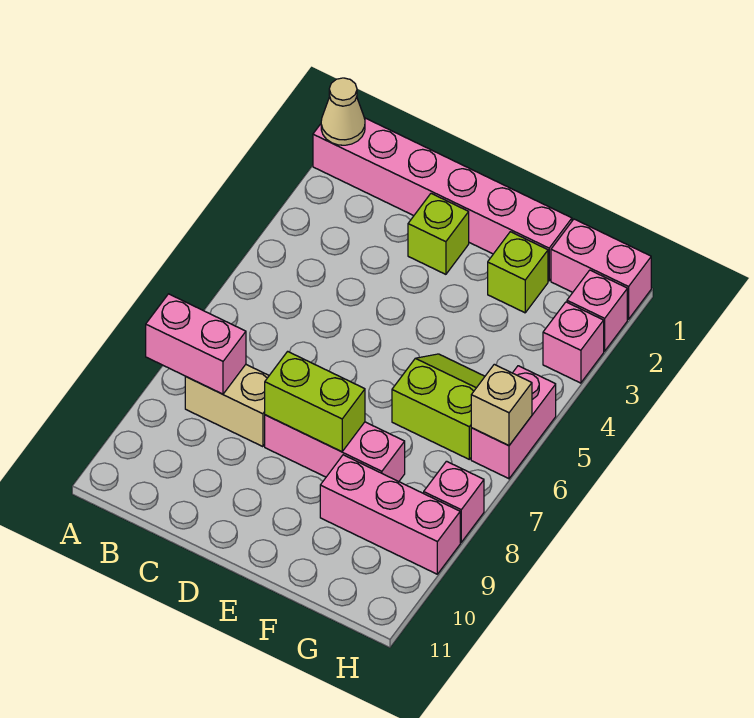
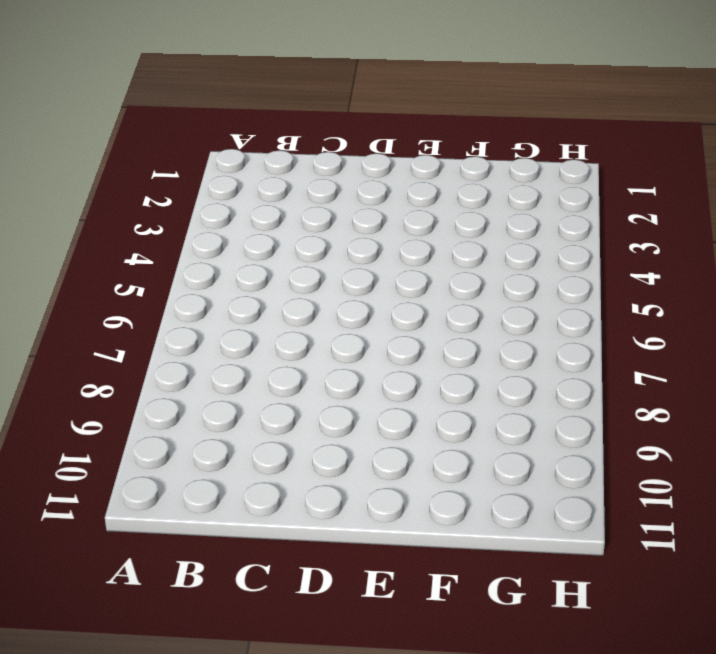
none -> pink 1x6 brick [313,118,572,281]
none -> tan 1x2 brick [185,365,269,447]
none -> lime 1x1 brick [408,194,469,274]

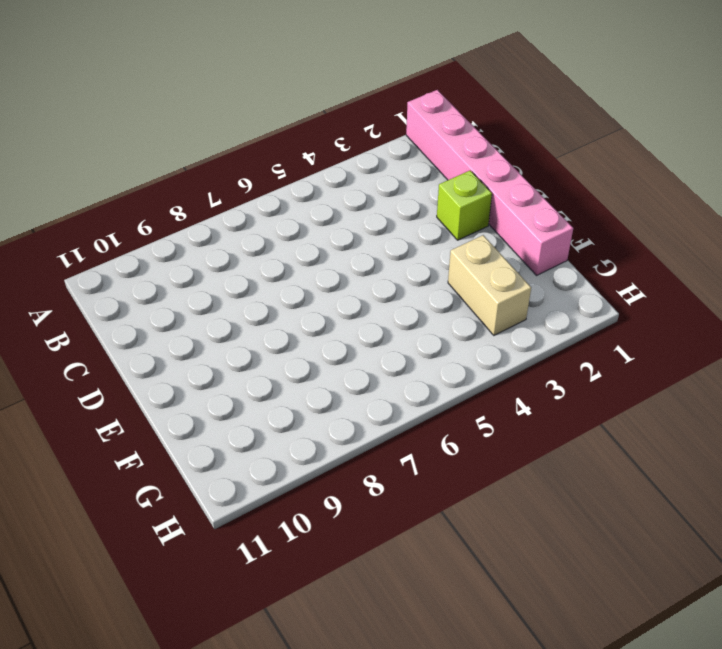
tan 1x2 brick [448,235,531,335] -> tan 1x2 brick moved to [185,365,269,447]
none -> pink 1x3 brick [265,415,405,482]
none -> lime 1x1 brick [488,232,548,313]
none -> lime 2x2 slope [392,354,485,459]

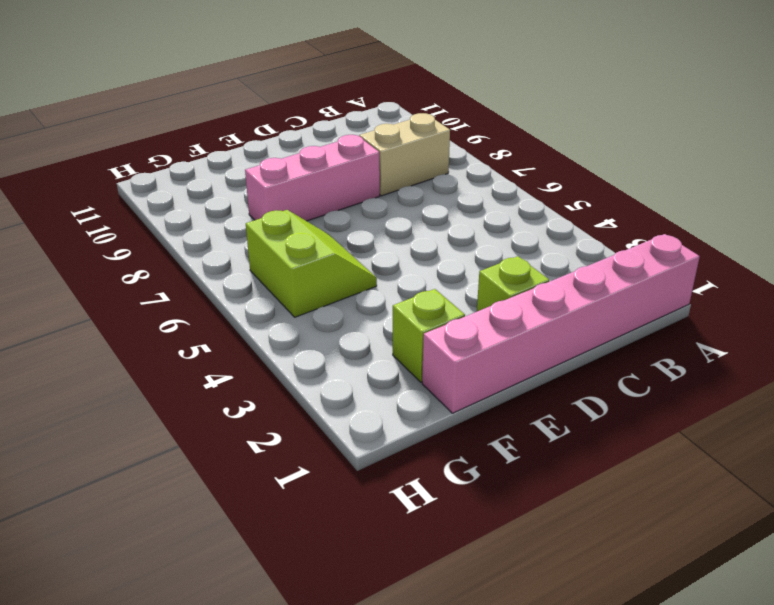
lime 2x2 slope [246,210,377,317] -> lime 2x2 slope turned to [392,354,485,459]
none -> pink 1x3 brick [320,455,460,574]
none -> pink 1x2 brick [551,219,651,319]
none -> pink 1x1 brick [567,270,627,351]

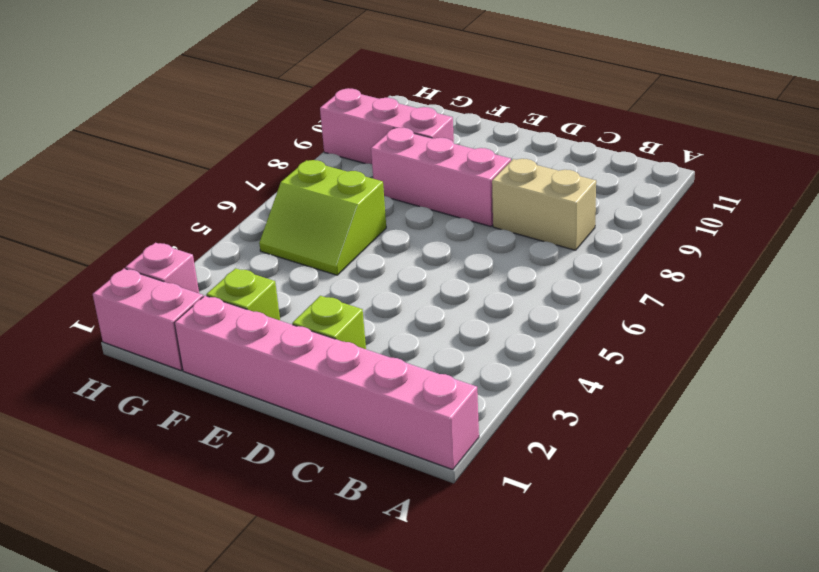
none -> pink 1x1 brick [543,302,604,383]
none -> pink 1x2 brick [471,366,556,479]
none -> pink 1x1 brick [424,461,484,542]

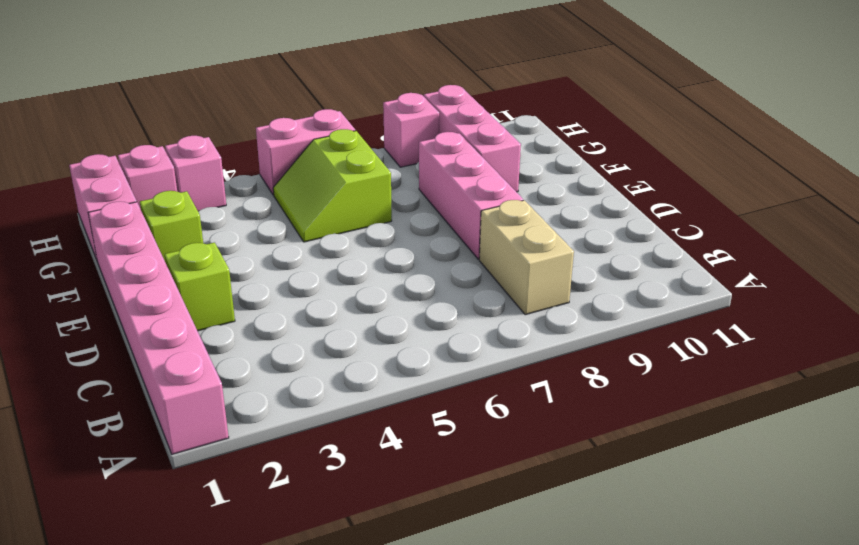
none -> tan 1x1 cone [321,78,365,145]
none -> pink 1x2 brick [146,294,246,394]
none -> lime 1x2 brick [265,351,365,452]

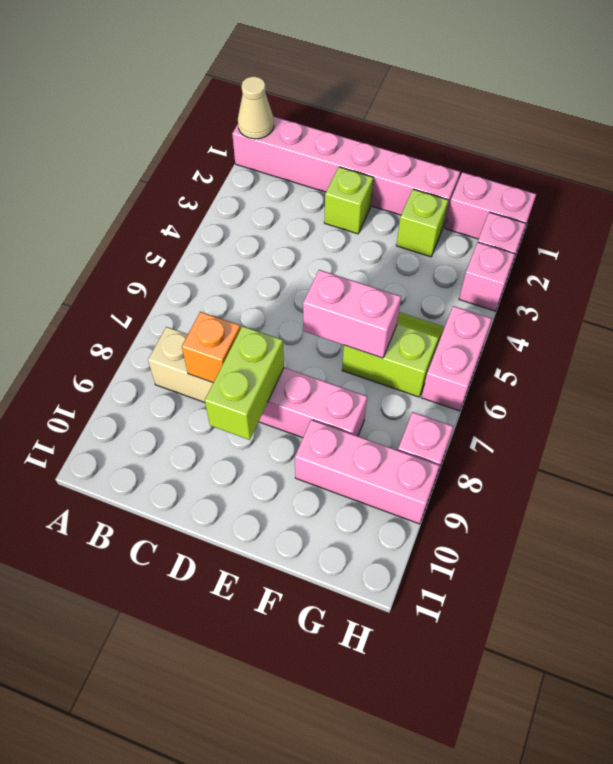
orange 1x1 brick [182,312,241,383] -> none
lime 1x2 brick [205,326,284,440] -> lime 1x2 brick turned to [265,351,365,452]
pink 1x2 brick [303,270,401,358] -> pink 1x2 brick moved to [146,294,246,394]
none -> tan 1x1 brick [471,364,532,446]

